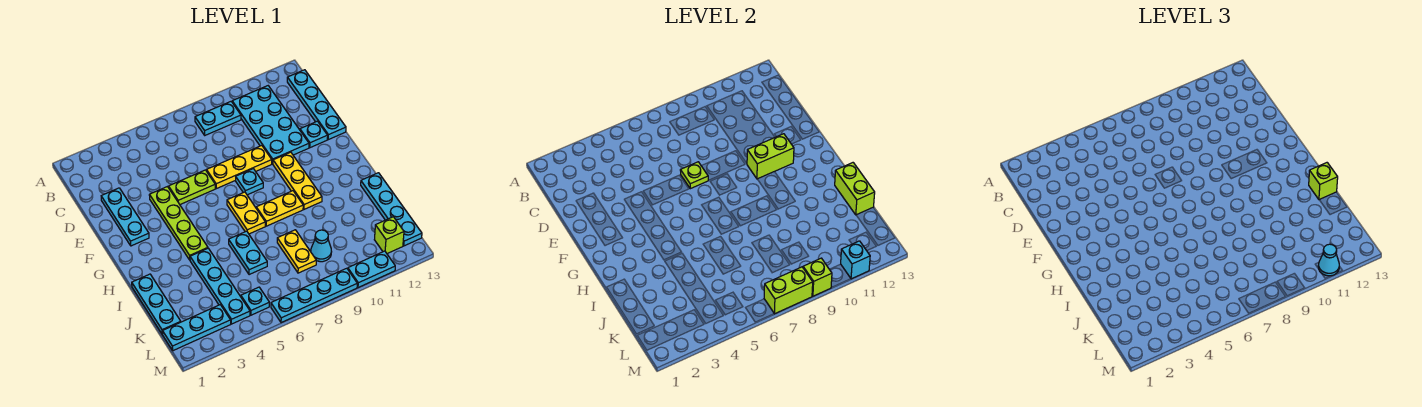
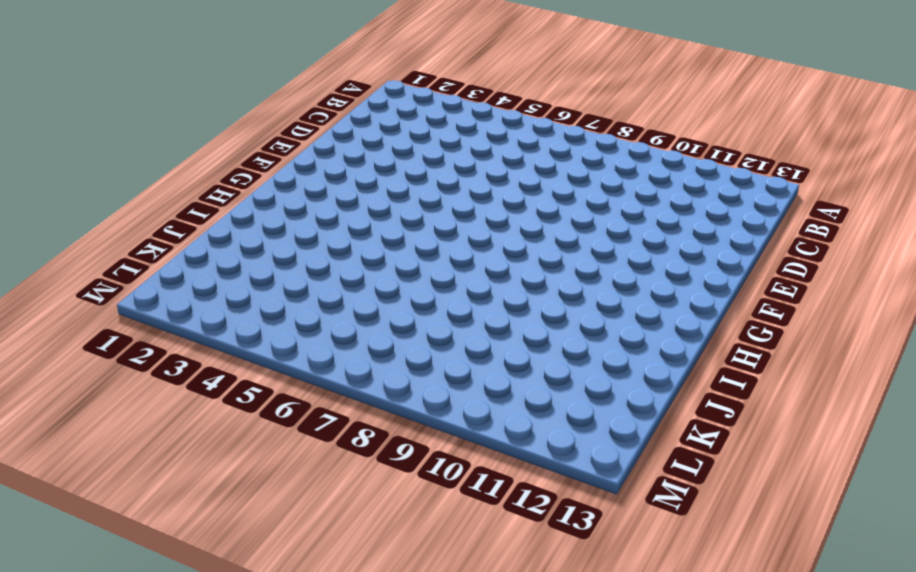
none -> cyan 1x2 plate [195,102,241,135]
none -> cyan 2x4 plate [232,86,309,164]
none -> cyan 1x4 plate [287,70,346,140]
none -> cyan 1x3 plate [101,188,149,246]

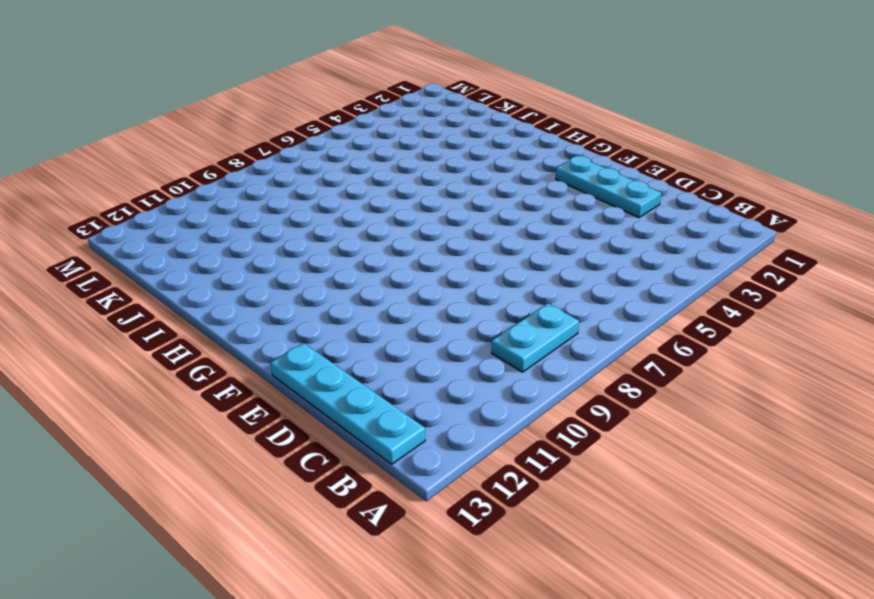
none -> cyan 2x4 plate [232,86,309,164]
none -> lime 1x4 plate [149,187,208,260]
none -> lime 1x2 plate [169,170,215,204]
none -> yellow 1x3 plate [206,146,272,189]

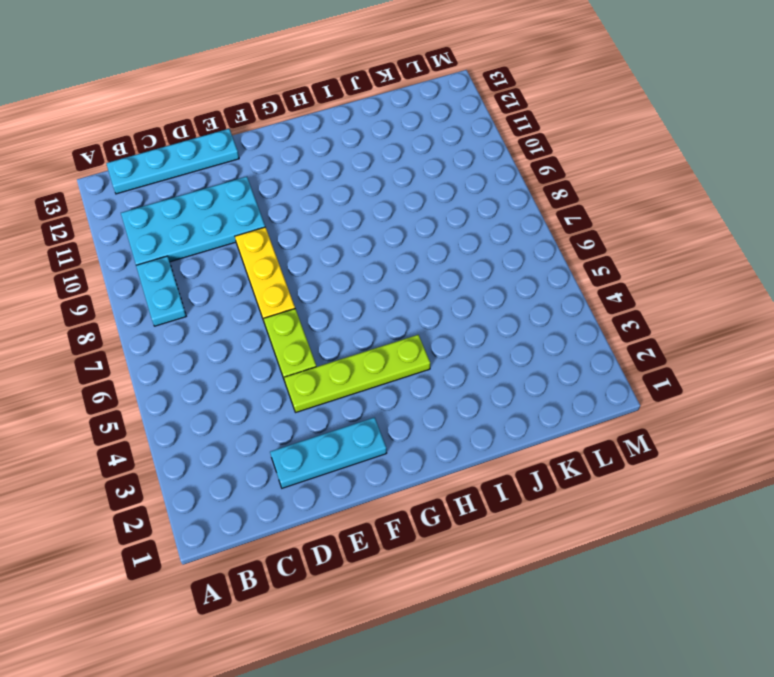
none -> cyan 1x1 plate [300,121,328,148]
none -> cyan 1x1 plate [236,169,263,195]
none -> yellow 1x3 plate [273,152,322,209]
none -> yellow 1x2 plate [227,192,265,234]

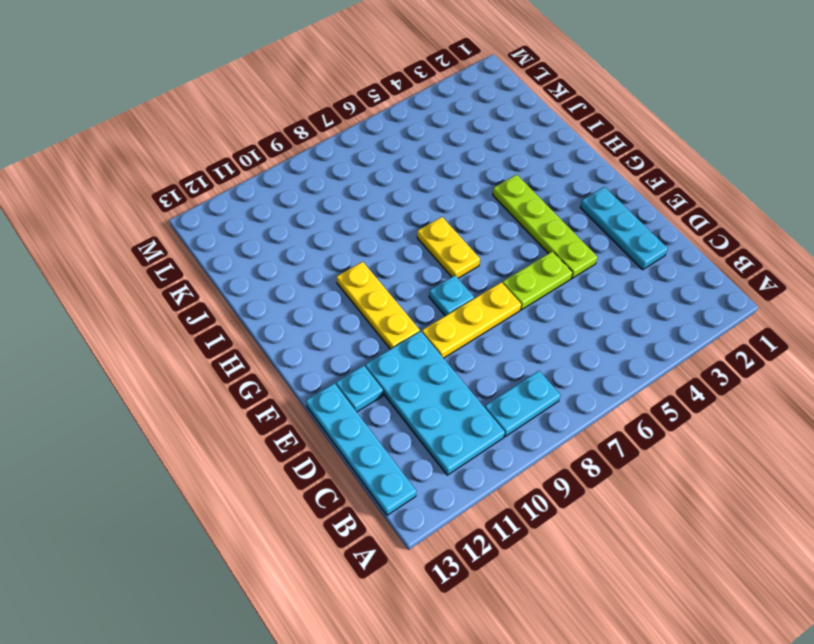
none -> yellow 1x2 plate [256,191,303,226]
none -> cyan 1x3 plate [132,274,181,334]
none -> cyan 1x4 plate [190,248,250,324]
none -> cyan 1x2 plate [229,231,267,275]

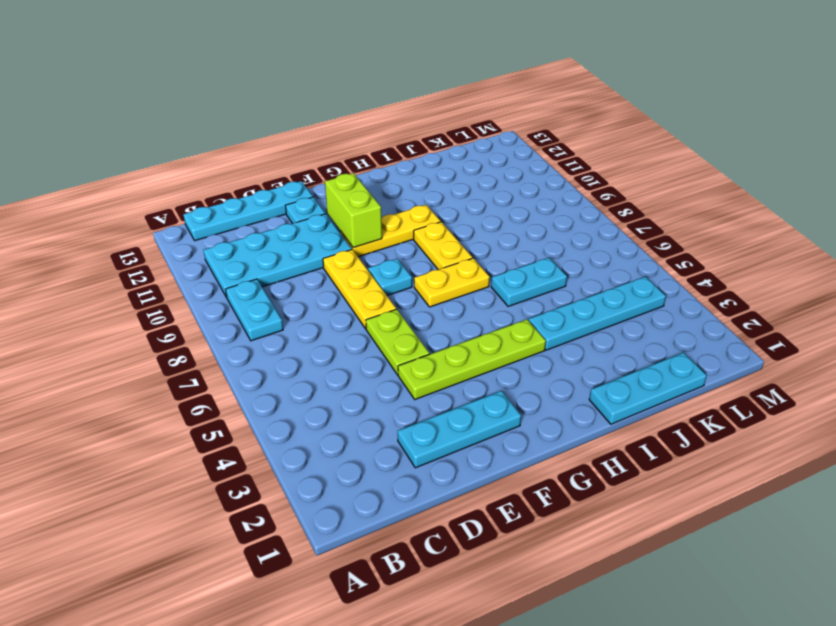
none -> cyan 1x4 plate [361,173,422,246]
none -> yellow 1x2 plate [277,230,316,273]
none -> cyan 1x1 cone [311,230,332,262]
none -> cyan 1x3 plate [163,305,231,351]

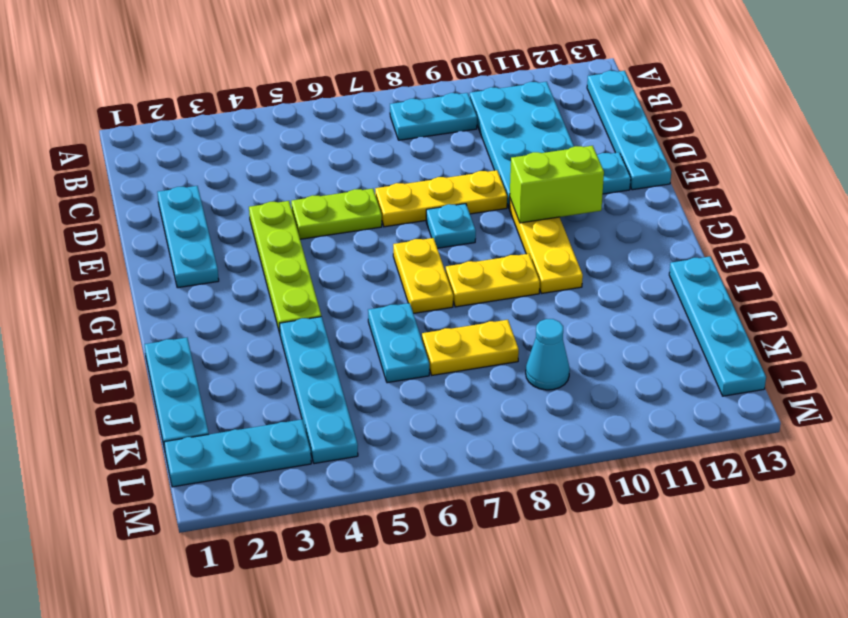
yellow 1x2 plate [422,320,519,375] -> yellow 1x2 plate turned to [277,230,316,273]
none -> cyan 1x1 plate [241,287,269,315]
none -> lime 1x1 brick [374,217,404,254]
none -> cyan 1x4 plate [271,268,357,323]
none -> cyan 1x2 plate [348,251,395,288]

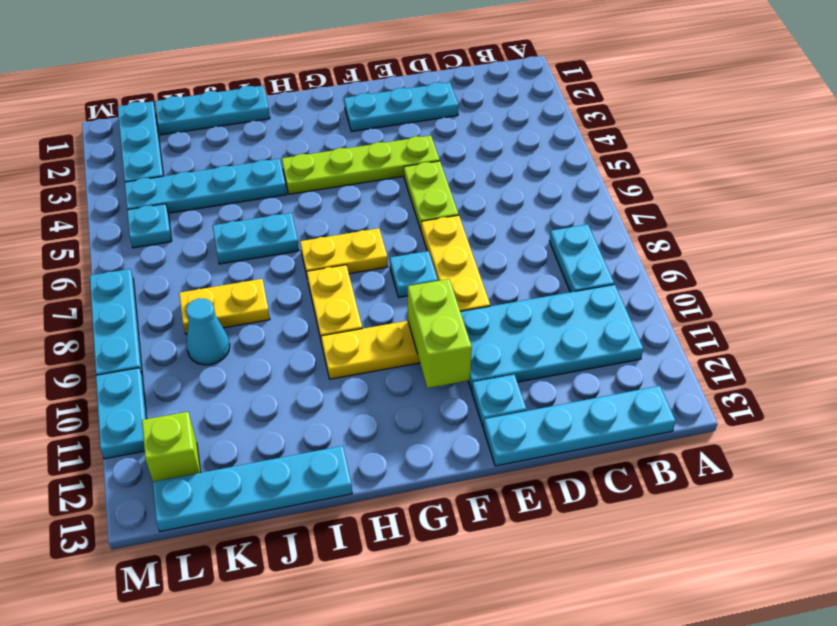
cyan 1x3 plate [90,269,143,376] -> cyan 1x4 plate [271,268,357,323]
none -> lime 1x1 plate [680,162,708,189]
none -> lime 1x2 brick [835,163,875,215]
none -> lime 1x2 brick [764,267,813,314]
none -> lime 1x1 brick [803,258,832,296]

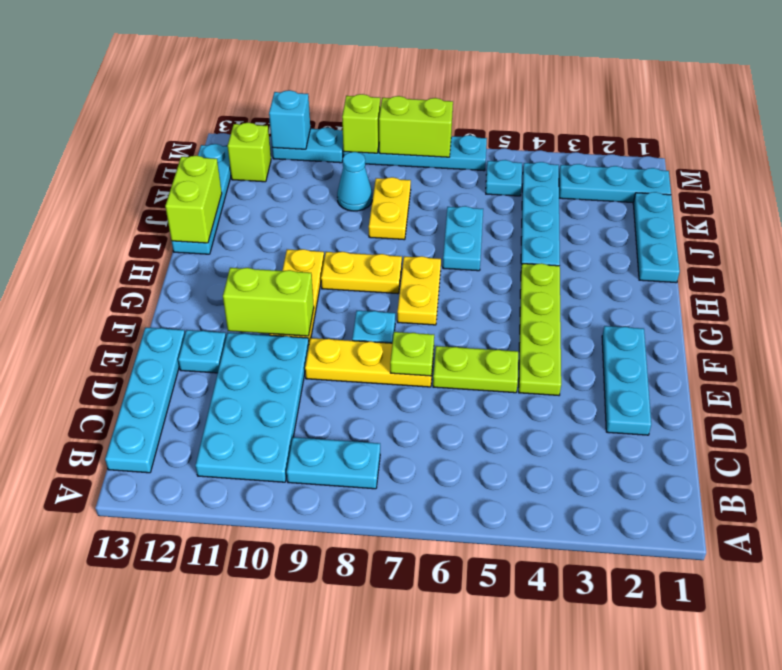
none -> lime 1x1 brick [1309,163,1338,199]
none -> cyan 1x1 cone [1318,244,1339,276]

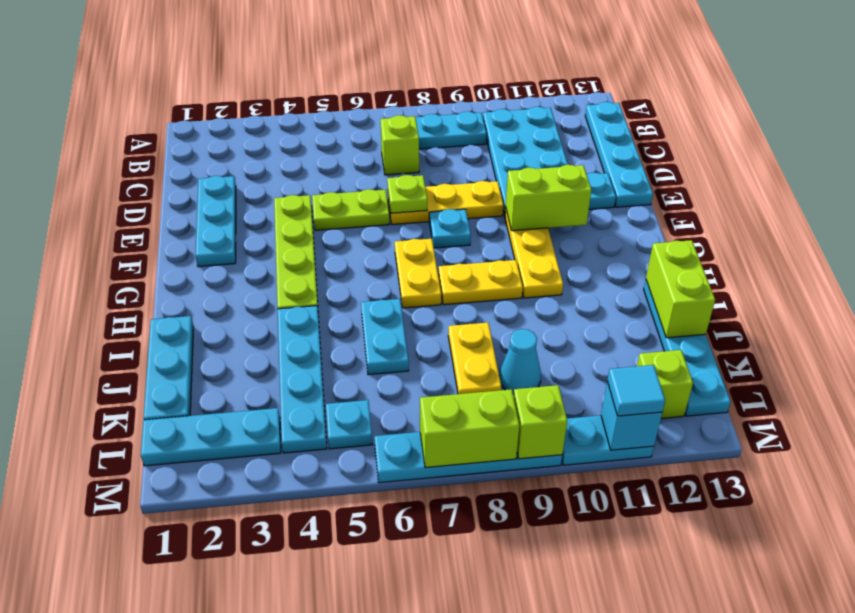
lime 1x1 brick [381,115,419,175] -> lime 1x1 brick moved to [1309,163,1338,199]
cyan 1x1 tile [607,365,665,416] -> cyan 1x1 cone [1318,244,1339,276]

